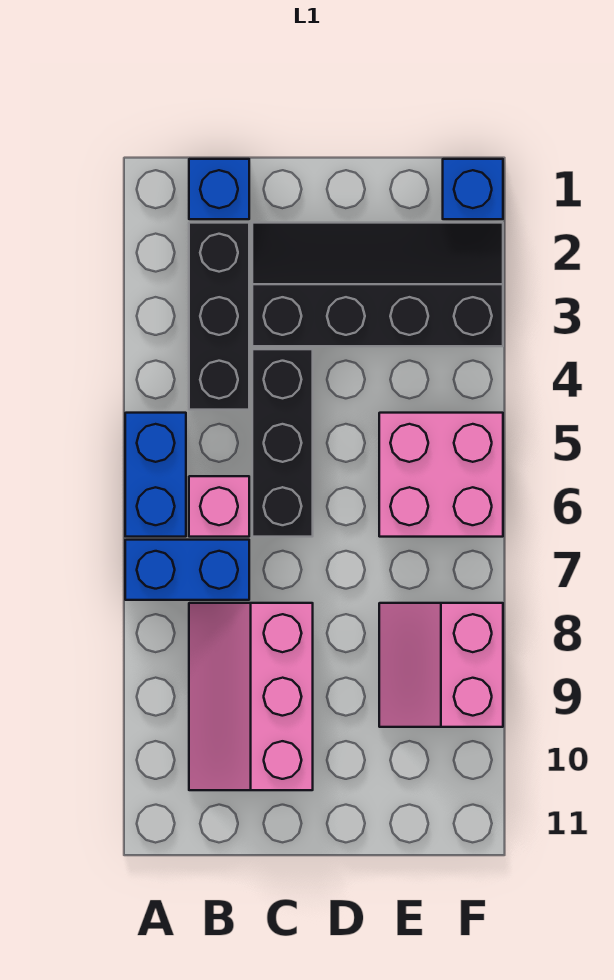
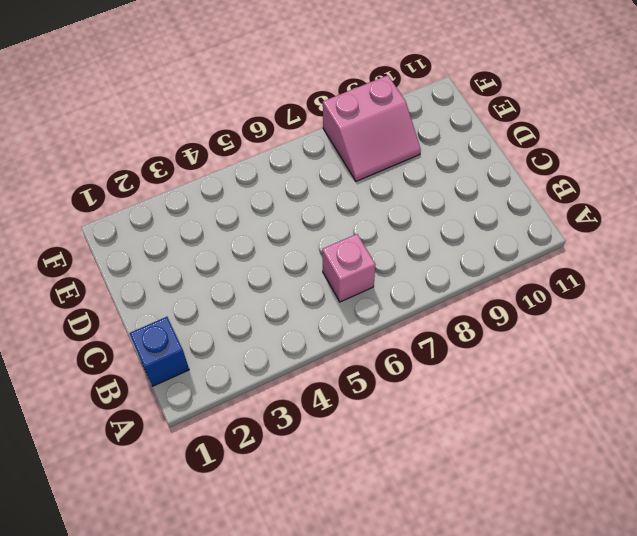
none -> blue 1x2 brick [125,413,186,537]
none -> blue 1x2 brick [125,540,249,600]

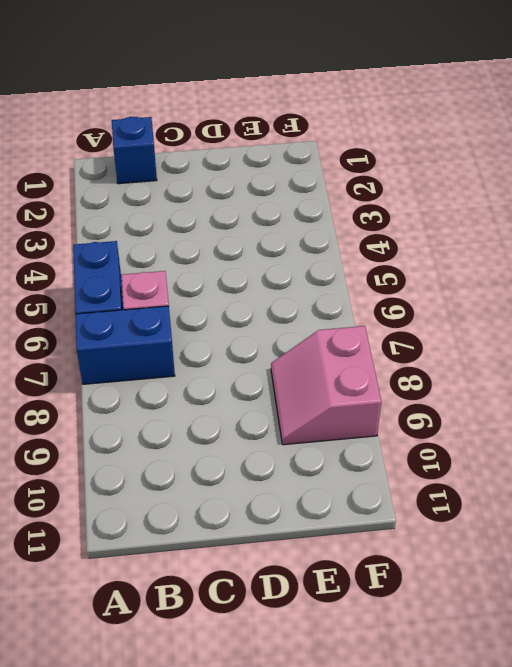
none -> black 1x3 brick [189,223,249,410]
none -> pink 2x3 slope [189,603,313,790]

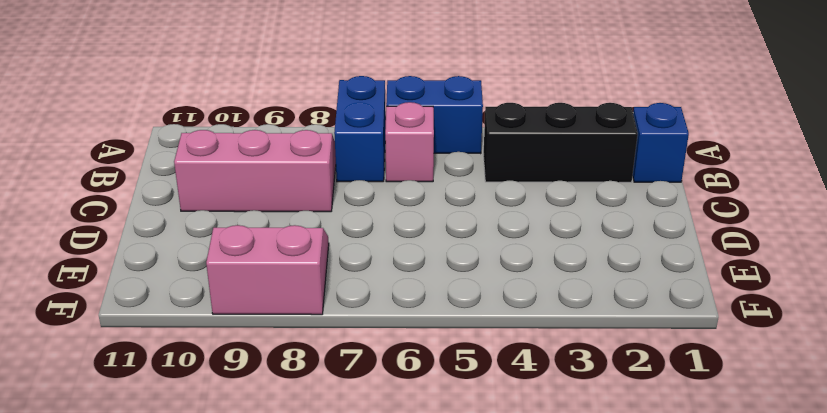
none -> black 2x4 slope [252,223,503,346]
none -> black 1x3 brick [252,349,313,537]

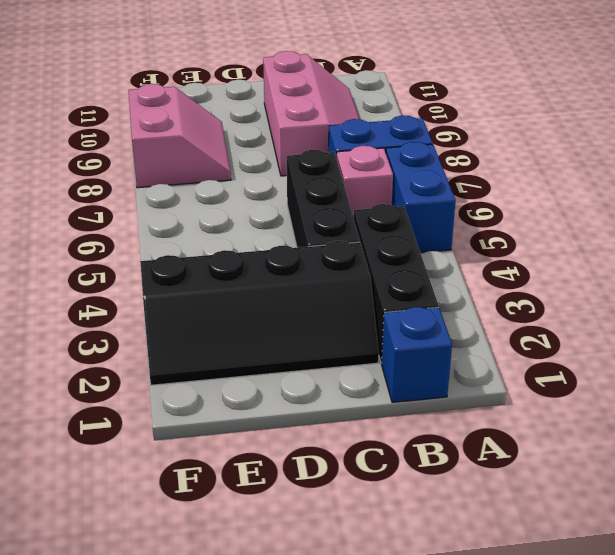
none -> pink 2x2 brick [379,413,503,537]
none -> blue 1x1 brick [443,159,503,219]

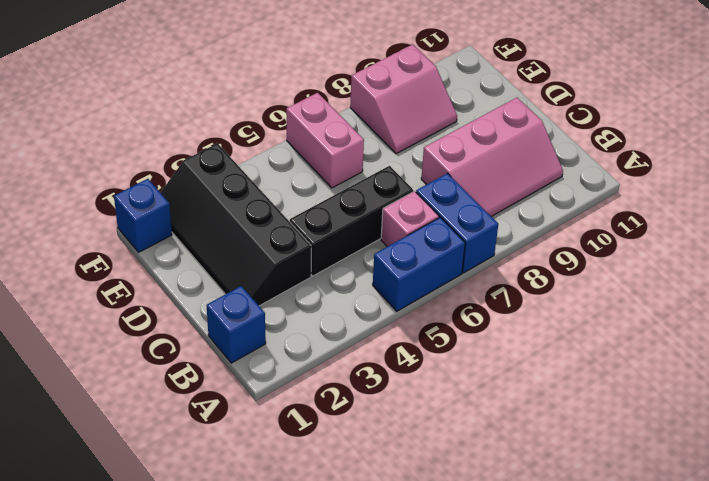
pink 1x2 brick [286,93,364,188] -> pink 2x2 brick [379,413,503,537]
none -> black 1x3 brick [189,223,249,410]

